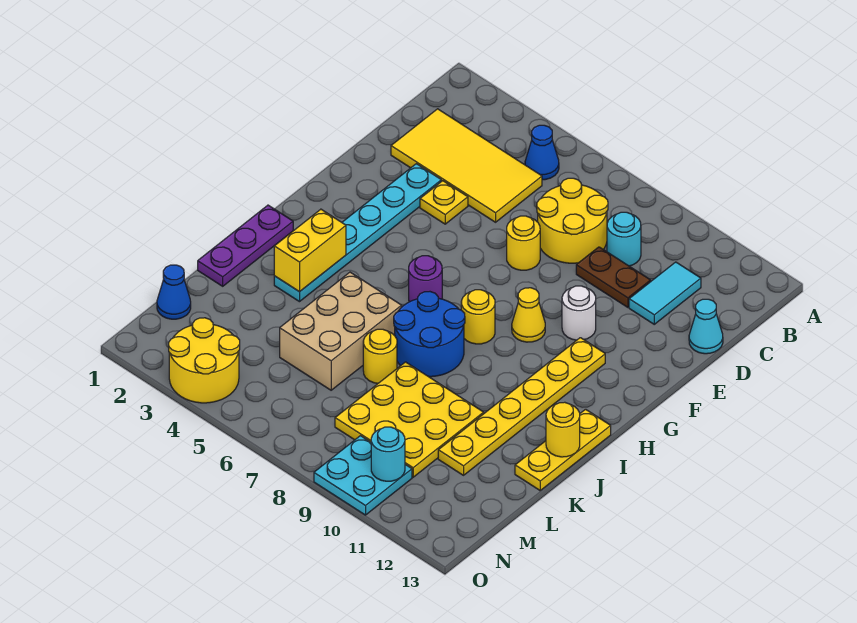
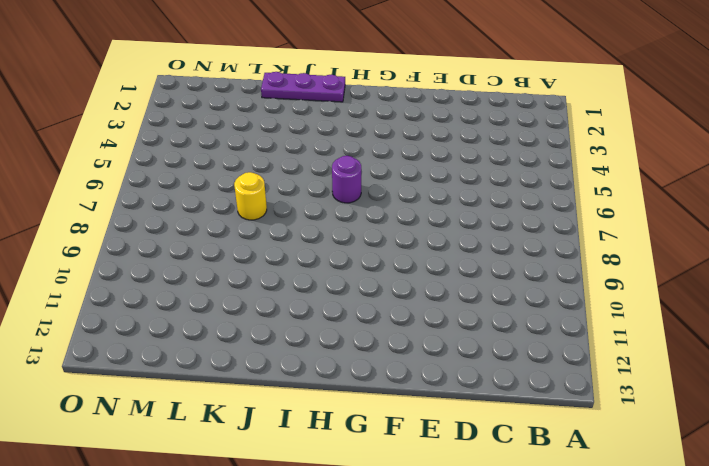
none -> blue 1x1 cone [525,125,559,180]
none -> yellow 2x4 tile [391,109,542,222]
none -> yellow 2x2 round brick [537,178,608,263]

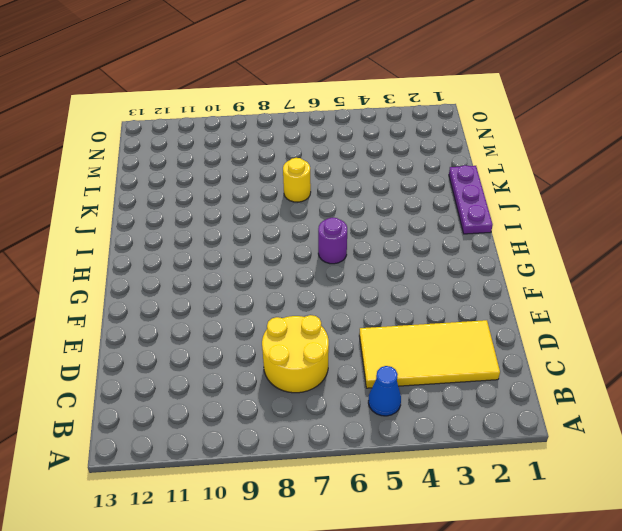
none -> cyan 1x1 round brick [607,212,641,266]
none -> cyan 1x2 tile [629,262,701,324]
none -> brown 1x2 plate [576,247,651,307]

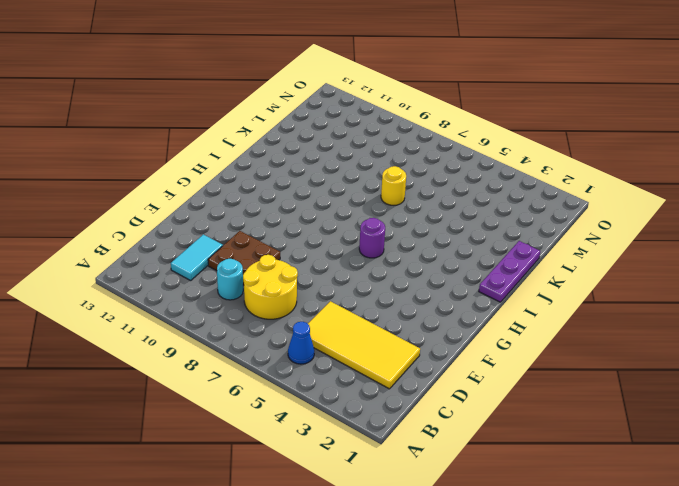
brown 2x2 plate [208,231,280,285] -> brown 1x2 plate [576,247,651,307]
none -> cyan 1x1 cone [689,299,723,354]
none -> cyan 1x6 plate [274,164,441,302]
none -> yellow 1x1 plate [420,181,468,224]

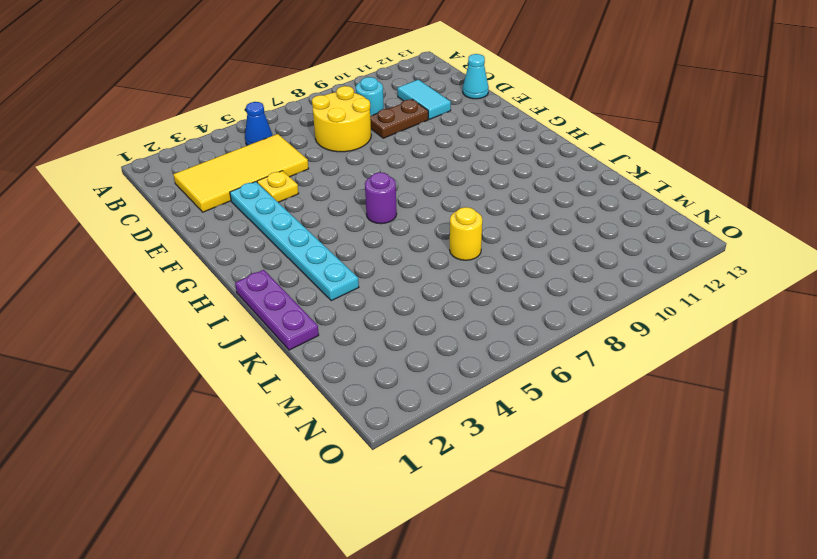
none -> yellow 1x1 round brick [507,216,540,270]
none -> white 1x1 round brick [562,286,596,340]
none -> yellow 1x1 cone [512,288,545,342]

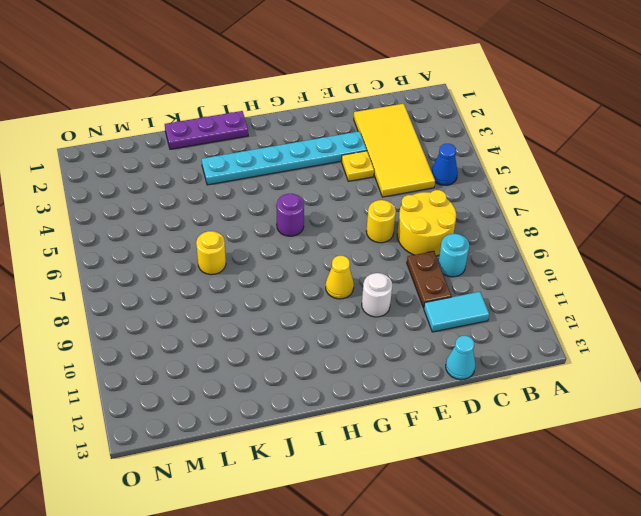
none -> yellow 1x6 plate [438,338,605,475]
none -> yellow 1x1 round brick [461,290,495,344]
none -> blue 2x2 round brick [394,292,465,377]

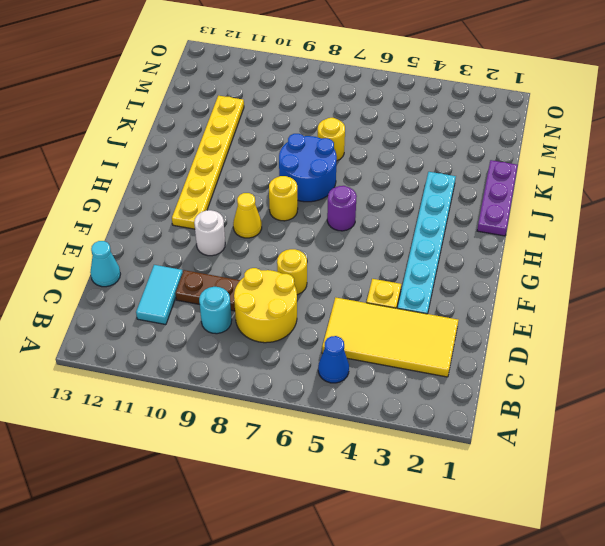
none -> yellow 1x3 plate [515,409,611,490]
none -> tan 2x3 brick [280,272,402,390]
none -> yellow 3x3 plate [335,362,484,477]

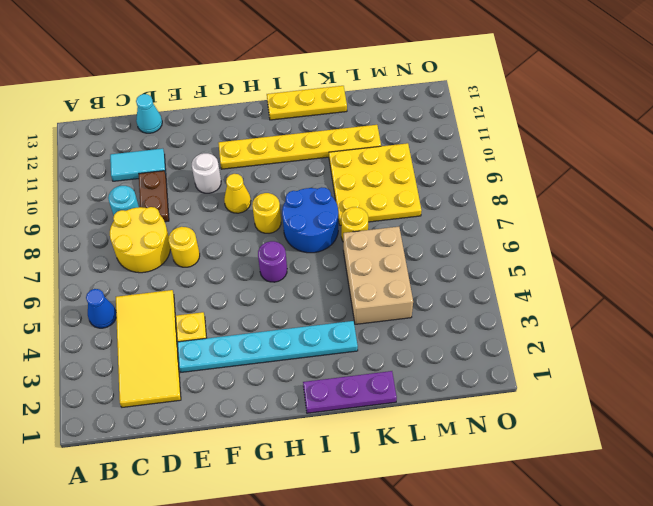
tan 2x3 brick [343,227,413,324] -> tan 2x3 brick turned to [280,272,402,390]
none -> blue 1x1 cone [157,265,191,319]
none -> yellow 2x2 round brick [169,318,240,403]
none -> cyan 2x2 plate [314,436,412,515]

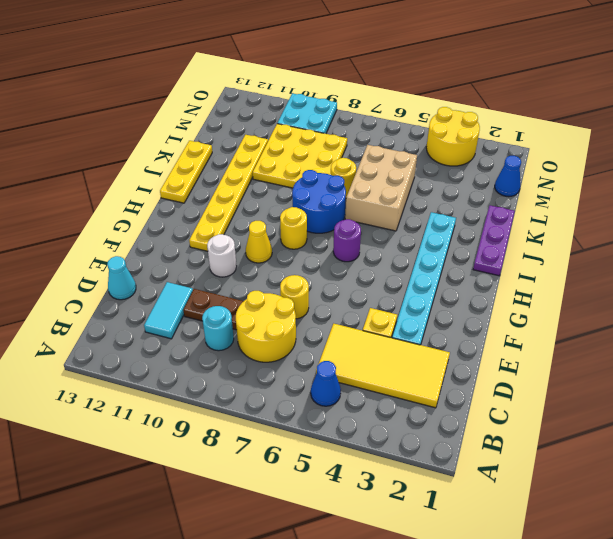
none -> yellow 1x2 brick [274,209,346,292]
none -> yellow 1x1 round brick [546,402,580,457]
none -> cyan 1x1 round brick [371,427,405,481]

